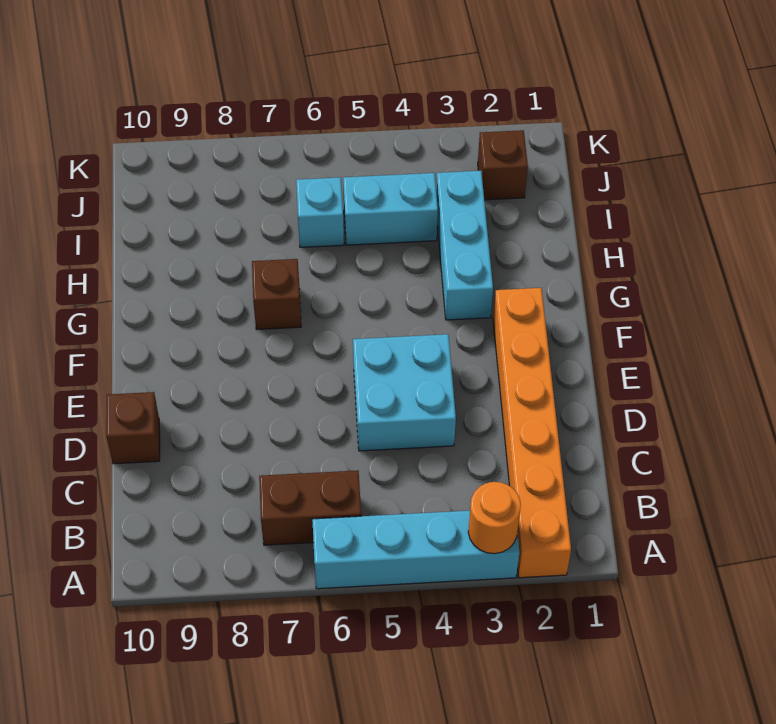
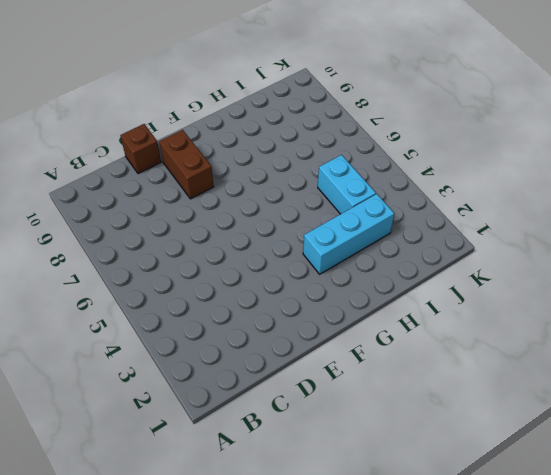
brown 1x2 brick [159,130,214,199] -> brown 1x2 brick moved to [259,470,361,545]
none -> orange 1x6 brick [493,288,571,578]
none -> cyan 1x4 brick [312,511,519,589]

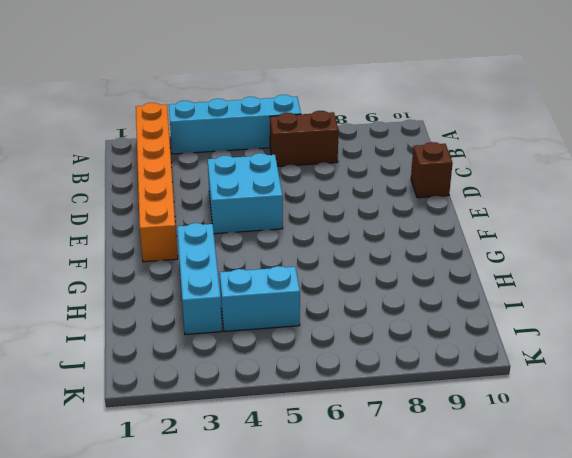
none -> brown 1x1 brick [252,259,301,330]
none -> cyan 1x1 brick [296,177,344,247]

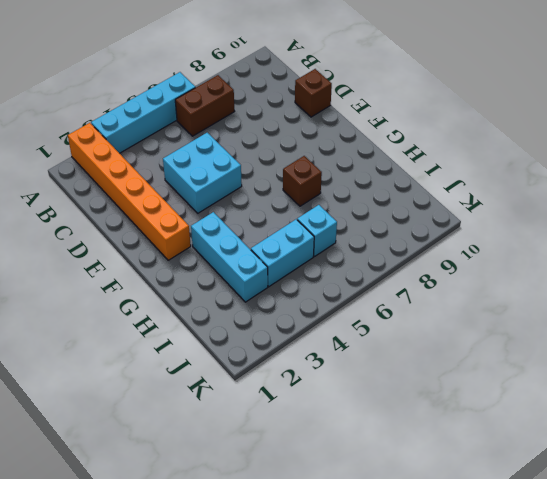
none -> brown 1x1 brick [478,130,528,200]
none -> orange 1x1 round brick [468,482,521,554]

